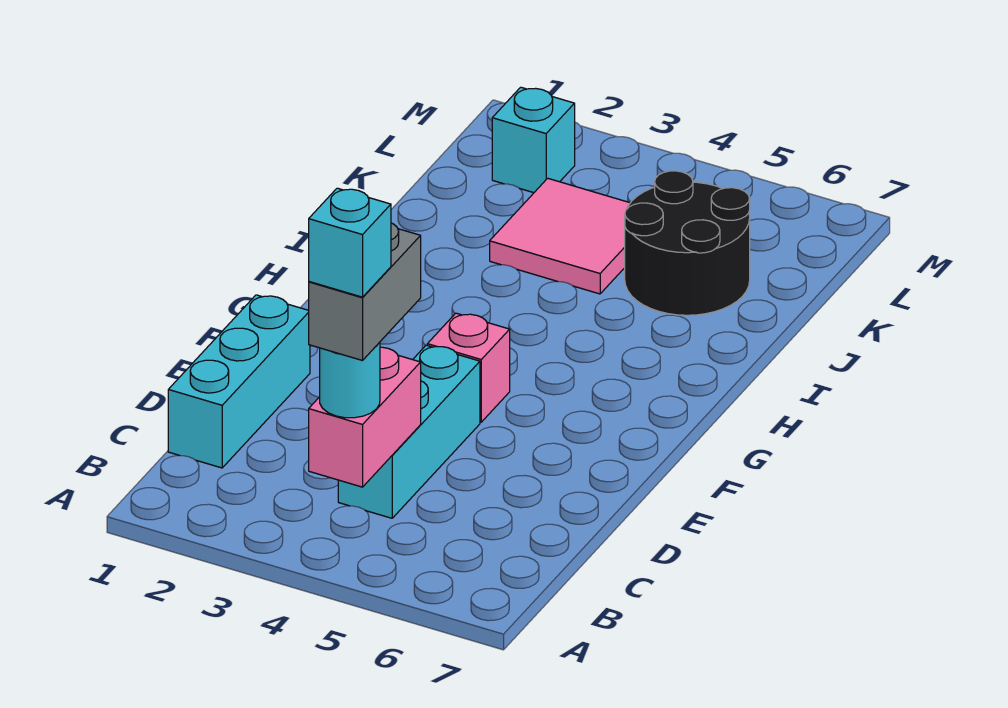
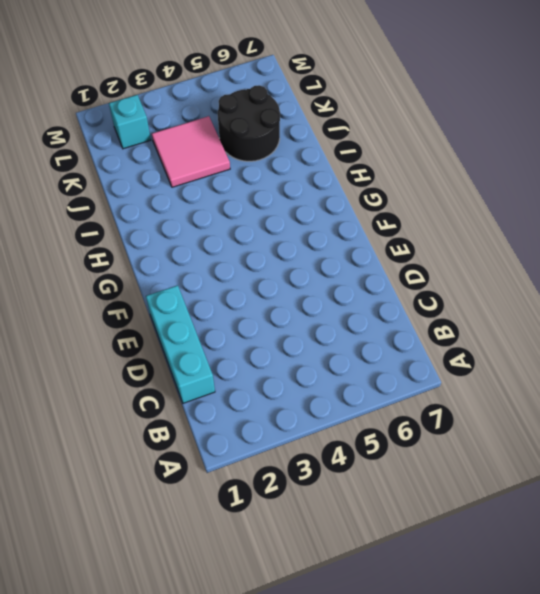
none -> cyan 1x3 brick [338,345,480,518]
none -> pink 1x1 brick [427,313,510,422]

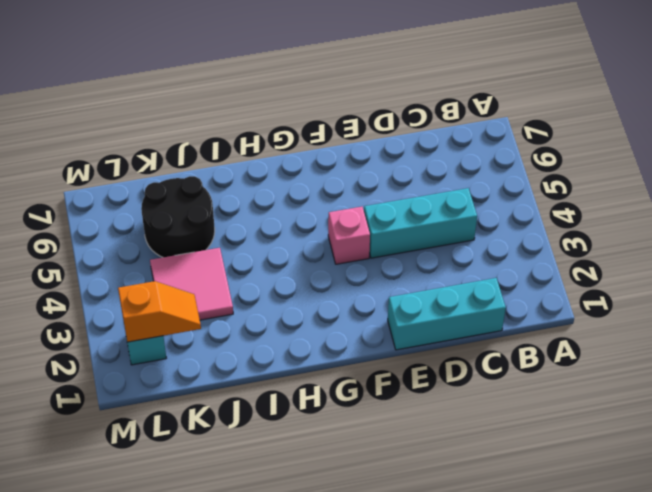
orange 1x2 slope [118,281,201,342] -> none
none -> pink 1x2 brick [309,347,421,487]
none -> cyan 1x1 round brick [320,342,380,418]

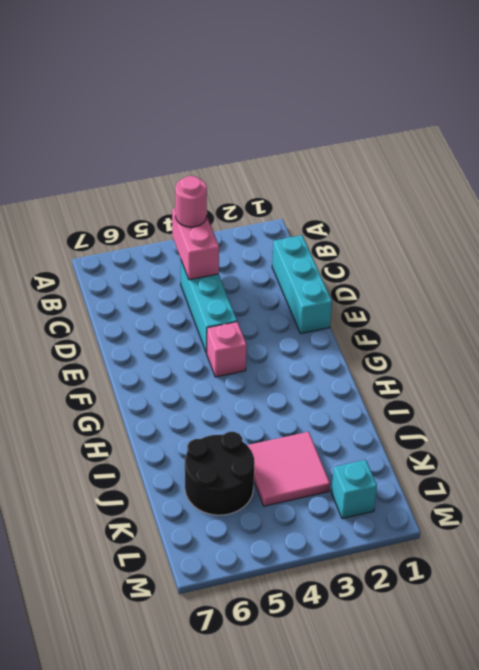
pink 1x1 round brick [175,176,207,227] -> cyan 1x1 round brick [320,342,380,418]
none -> grey 1x2 brick [309,223,421,361]
none -> cyan 1x1 brick [309,188,391,297]

